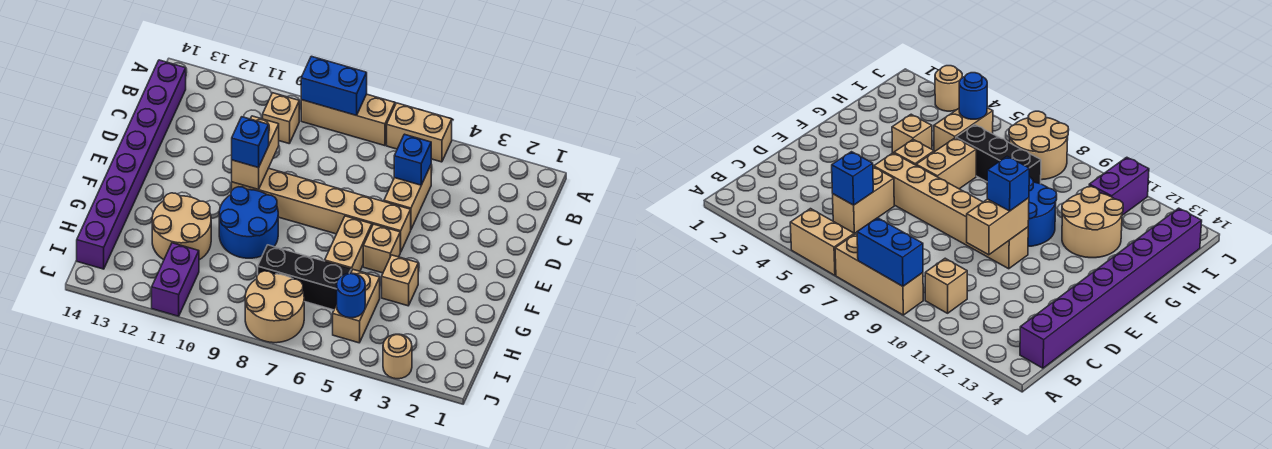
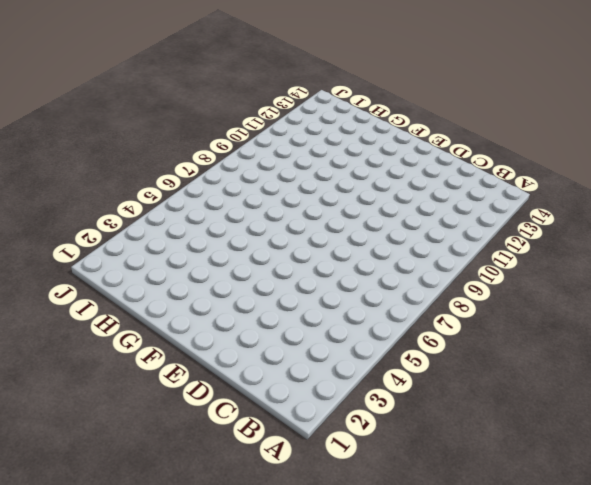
none -> tan 1x2 brick [387,103,452,162]
none -> tan 1x3 brick [301,94,395,146]
none -> tan 1x1 brick [263,93,299,144]

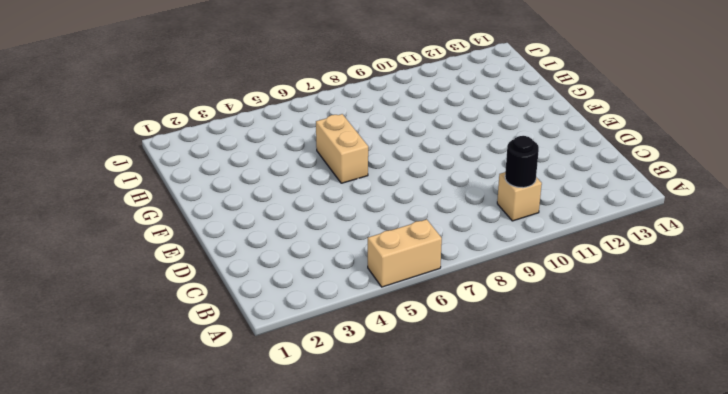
black 1x1 round brick [505,136,539,188] -> none
none -> tan 1x3 brick [301,94,395,146]
none -> purple 1x8 brick [77,60,186,269]
none -> tan 1x2 brick [384,165,431,229]

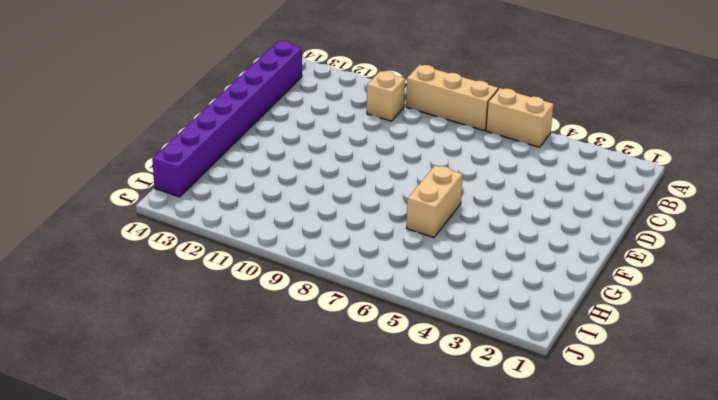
none -> tan 1x2 brick [384,165,431,229]
none -> tan 1x6 brick [232,168,411,252]
none -> tan 1x1 brick [363,224,400,273]

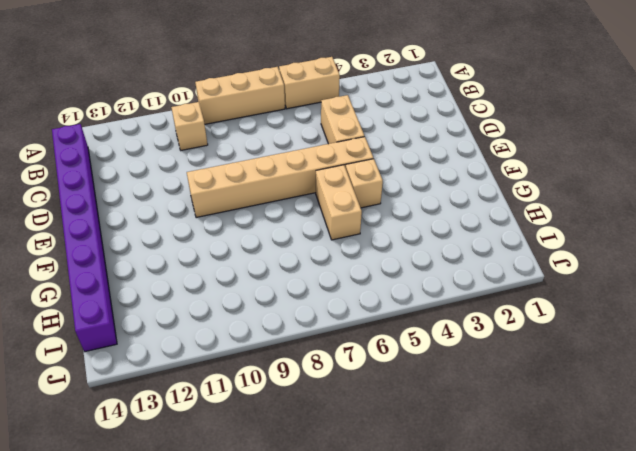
none -> blue 2x2 round brick [219,187,278,258]
none -> tan 1x1 brick [382,255,418,306]
none -> tan 2x2 round brick [152,193,211,260]

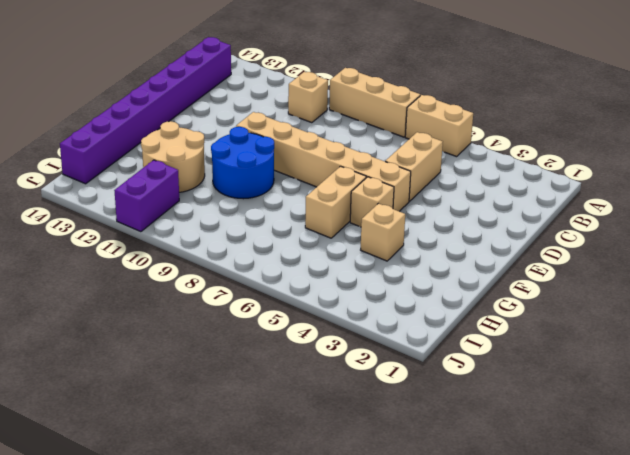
none -> tan 1x2 brick [333,270,380,343]
none -> black 1x3 brick [258,245,351,310]
none -> tan 2x2 round brick [245,271,304,343]

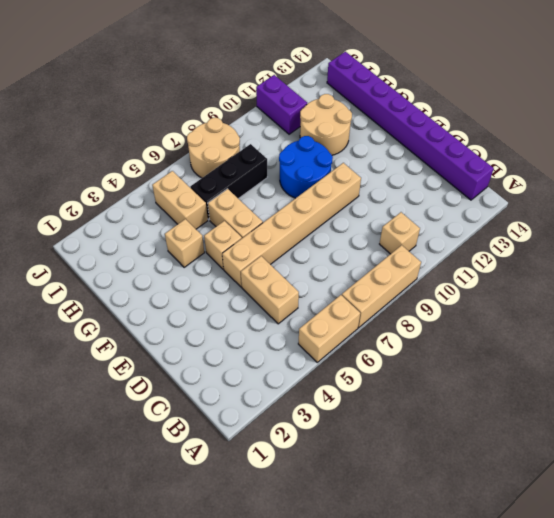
none -> tan 1x1 round brick [383,334,412,379]
none -> blue 1x2 brick [301,56,367,115]
none -> blue 1x1 brick [394,134,431,185]

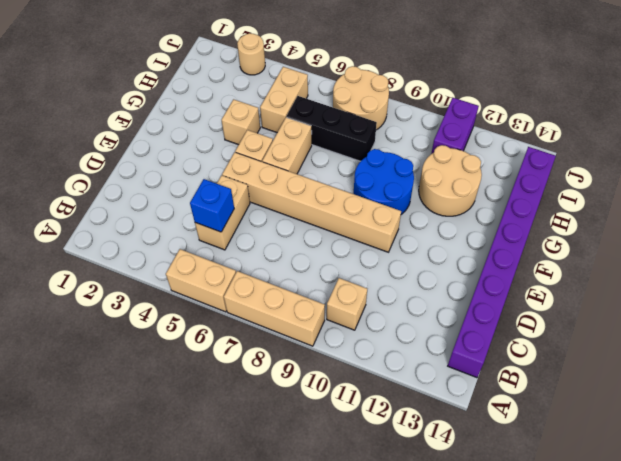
none -> blue 1x2 brick [301,56,367,115]
none -> tan 1x2 brick [232,116,279,190]
none -> blue 1x1 round brick [337,273,365,318]

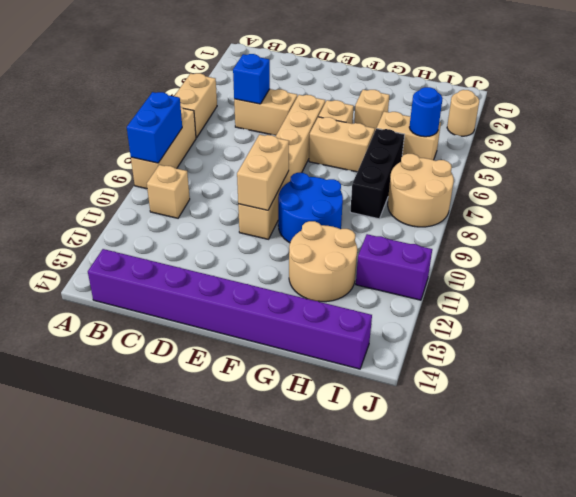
tan 1x2 brick [237,135,289,210] -> tan 1x2 brick turned to [232,116,279,190]
none -> blue 1x1 brick [232,117,269,168]

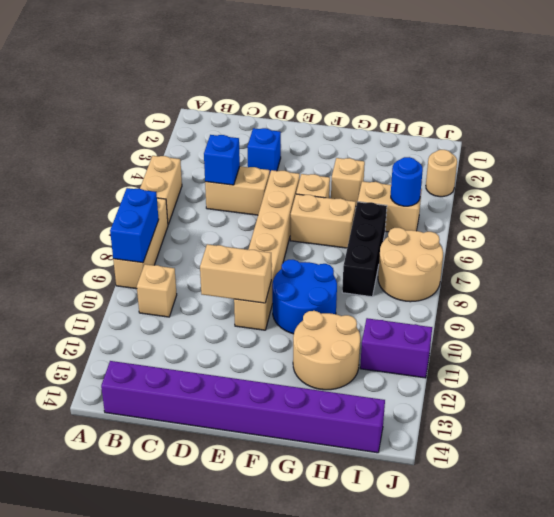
blue 1x1 brick [247,128,281,172] -> blue 1x1 brick moved to [232,117,269,168]

